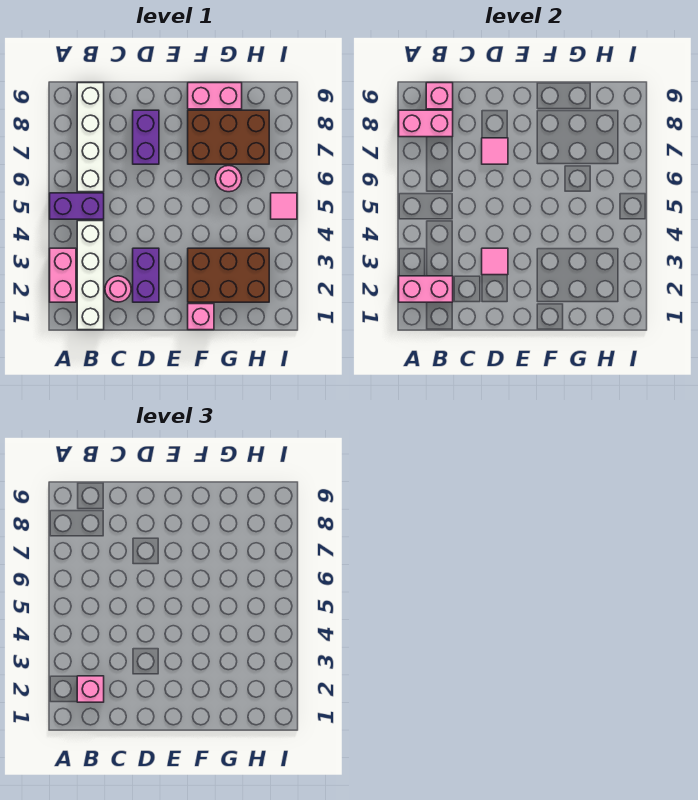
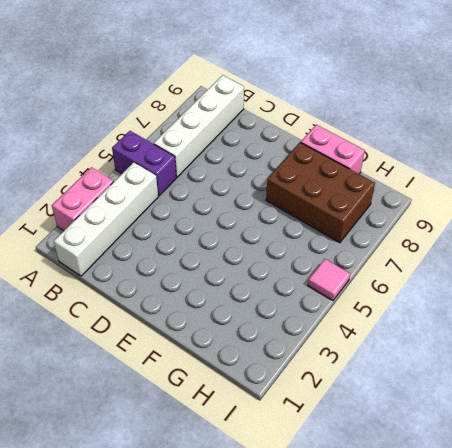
none -> pink 1x1 round brick [105,276,131,302]
none -> purple 1x2 brick [133,248,159,302]
none -> purple 1x2 brick [133,110,159,164]

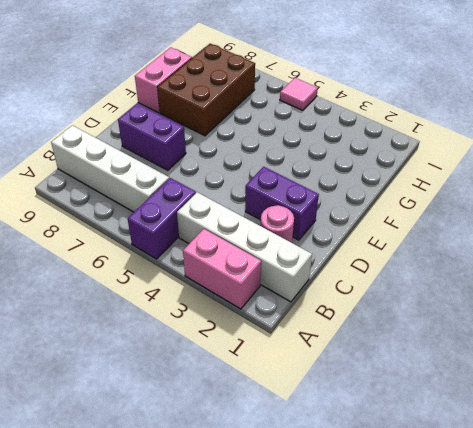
none -> pink 1x1 brick [188,304,214,330]
none -> brown 2x3 brick [188,248,269,302]
none -> pink 1x1 round brick [215,166,242,192]

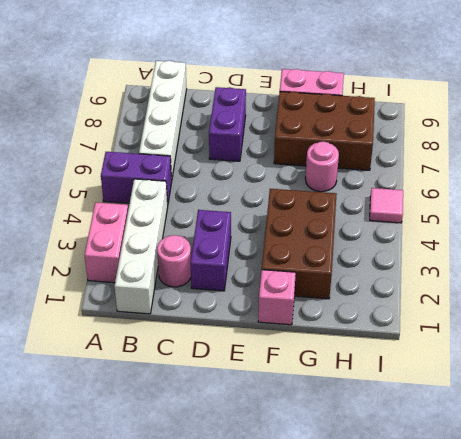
brown 2x3 brick [262,189,337,299] -> brown 2x3 brick turned to [188,248,269,302]
none -> pink 1x2 brick [399,276,453,302]
none -> pink 1x2 brick [399,110,453,137]
none -> pink 1x1 brick [426,83,453,109]

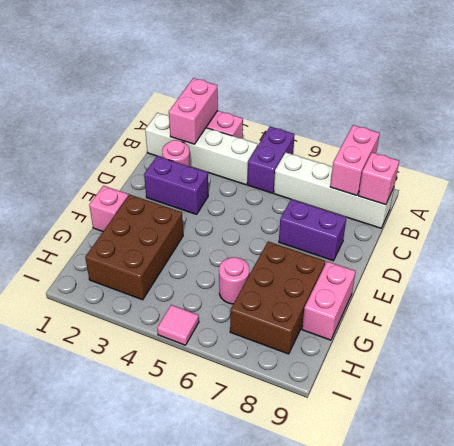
none -> pink 1x1 tile [482,248,508,275]
none -> pink 1x1 tile [482,138,508,164]
none -> pink 1x1 brick [77,676,104,702]

